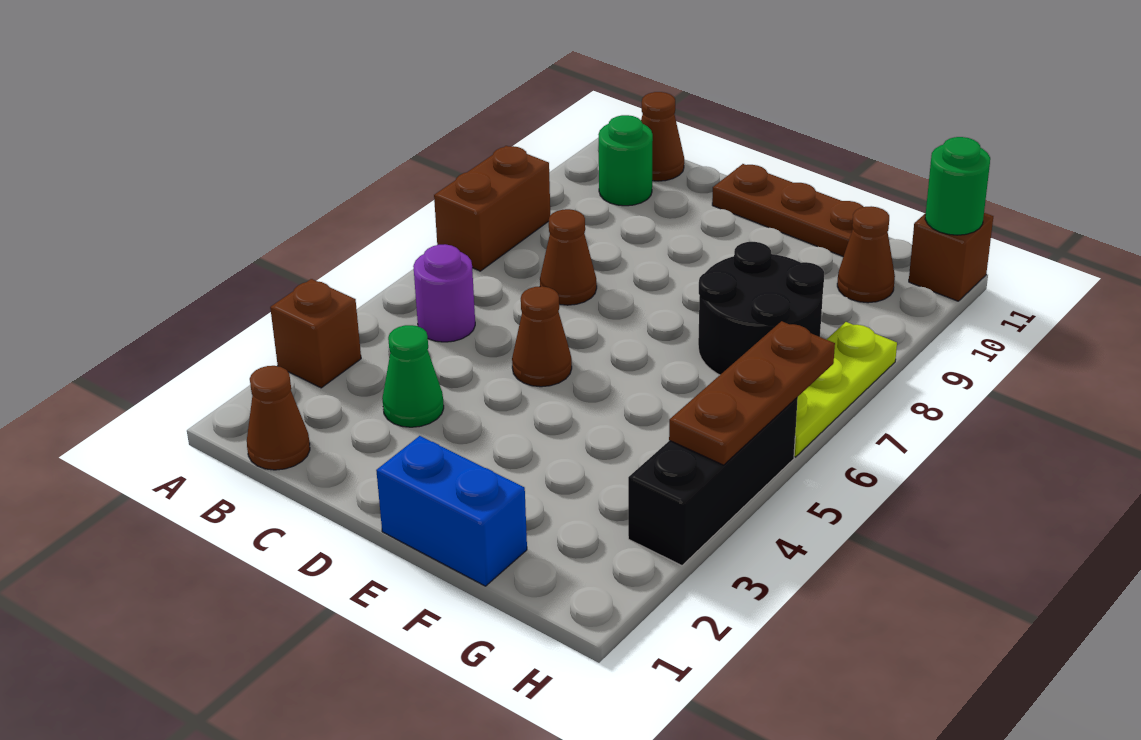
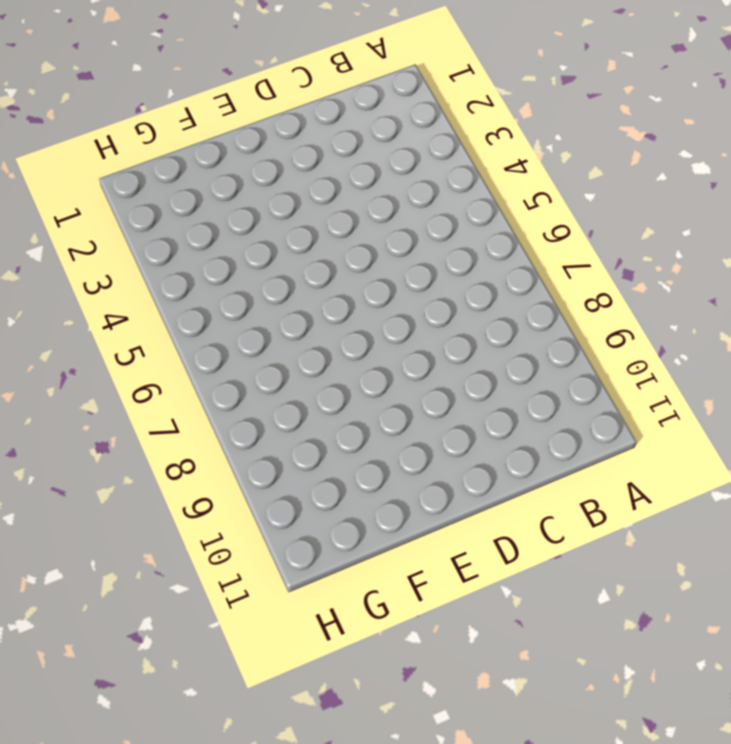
none -> brown 1x1 brick [270,279,361,388]
none -> brown 1x2 brick [434,146,550,271]
none -> brown 1x1 cone [247,366,310,470]

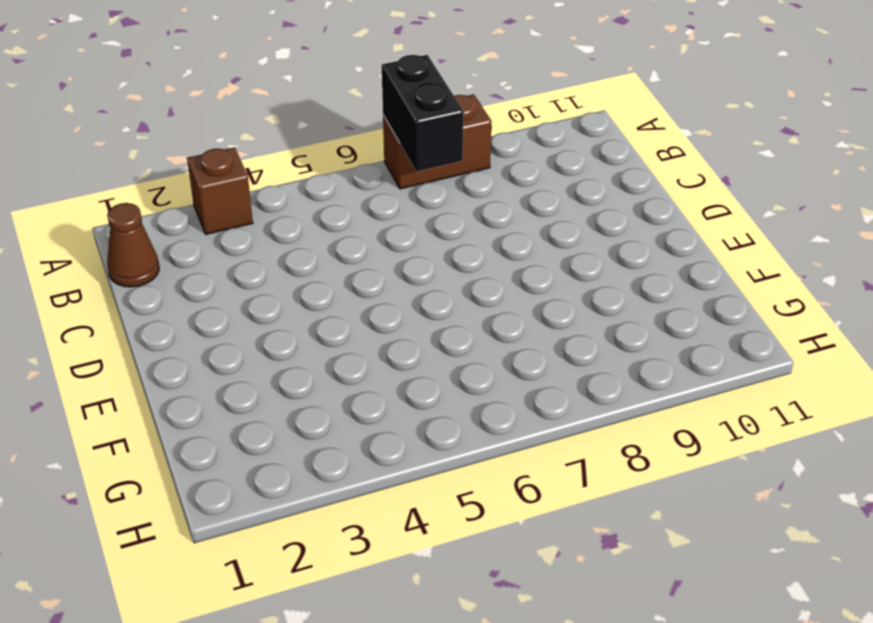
black 1x2 brick [382,55,463,171] -> none
none -> purple 1x1 round brick [413,244,475,342]
none -> green 1x1 round brick [599,115,653,206]
none -> brown 1x1 cone [641,92,684,181]

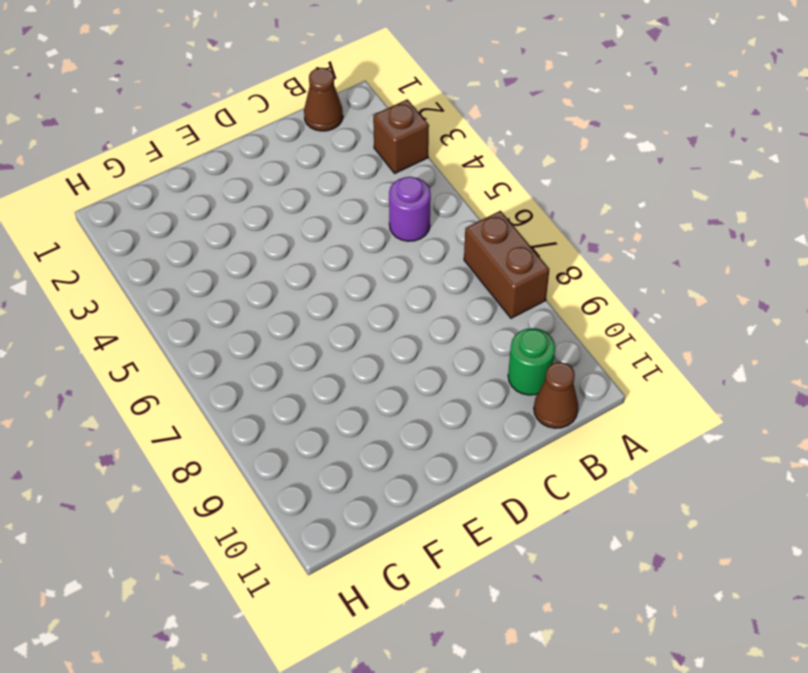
none -> green 1x1 cone [382,325,444,427]
none -> brown 1x1 cone [540,209,597,305]
none -> brown 1x1 cone [512,286,572,387]

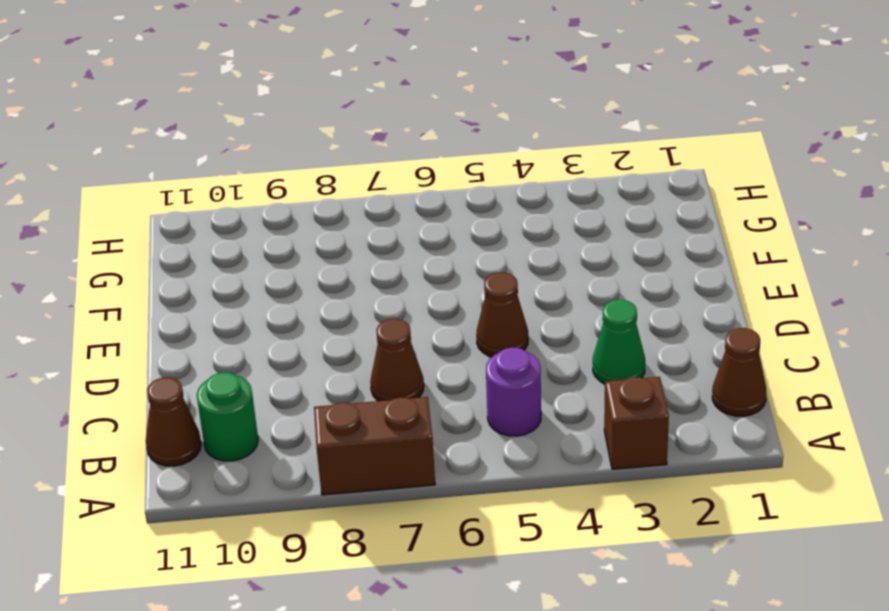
none -> brown 1x3 plate [712,164,863,257]
none -> blue 1x2 brick [376,436,527,586]
none -> black 2x2 round brick [698,242,824,375]

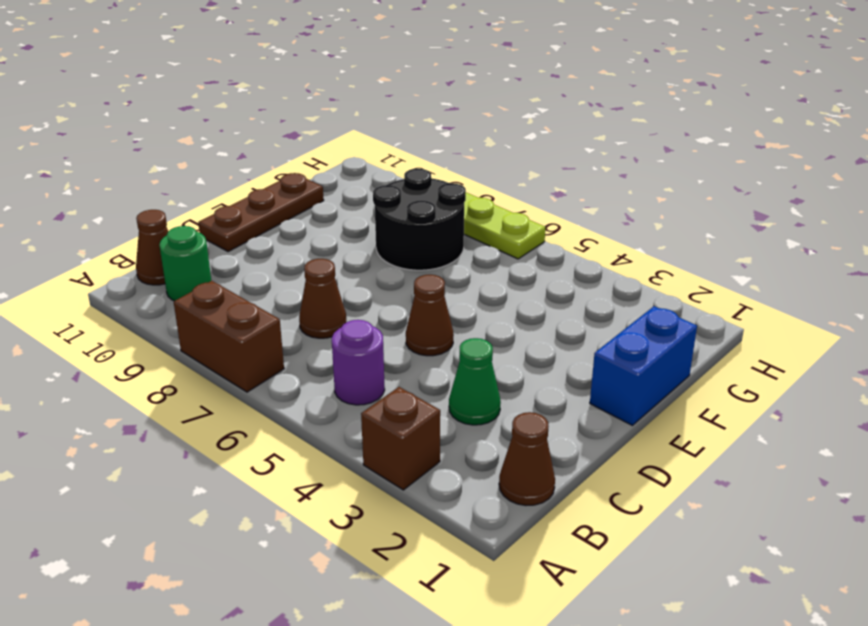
none -> brown 1x1 cone [837,206,895,303]
none -> black 1x3 brick [628,398,798,566]
none -> brown 1x1 brick [909,213,993,301]

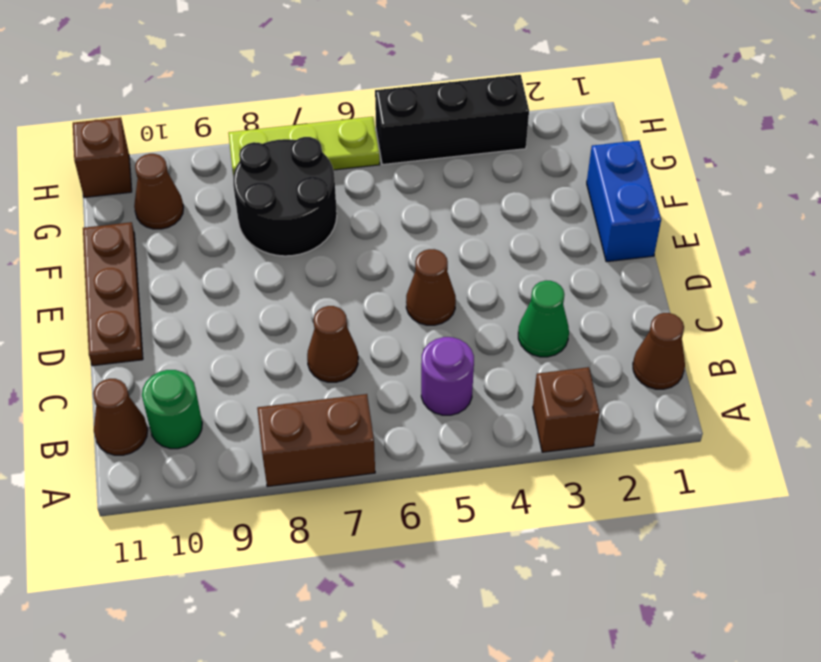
none -> brown 1x3 plate [669,321,835,465]
none -> green 1x1 round brick [925,137,990,235]

